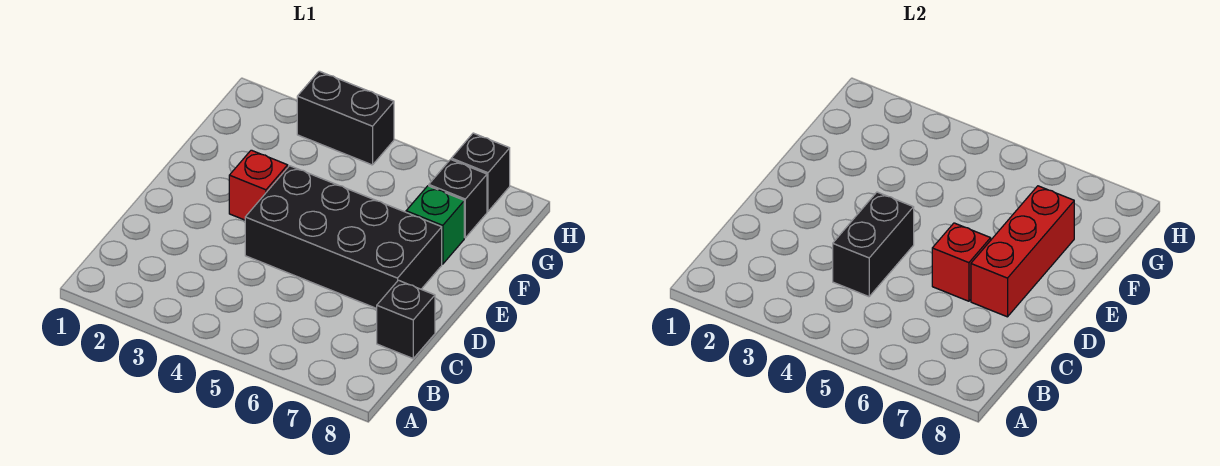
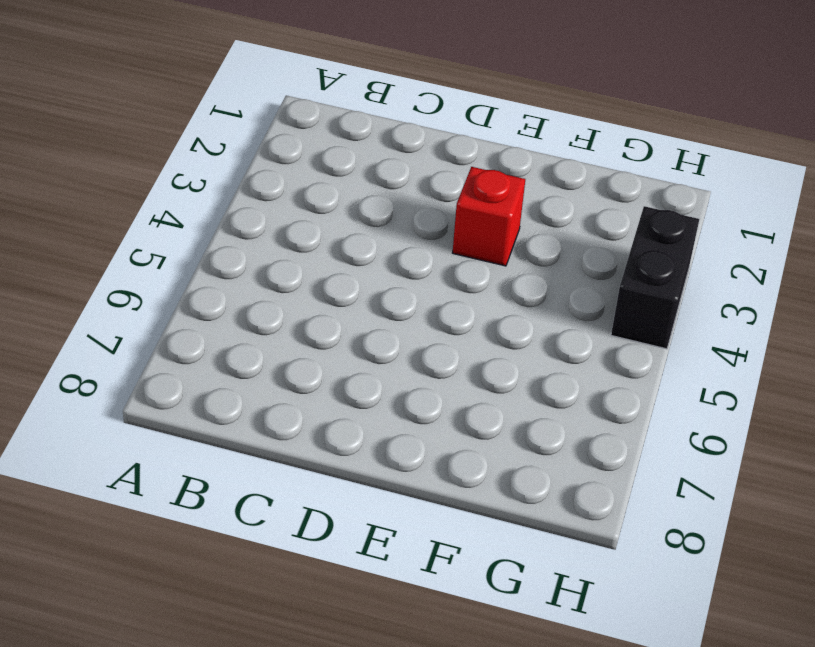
none -> black 1x1 brick [377,280,435,358]
none -> black 2x4 brick [245,166,442,309]

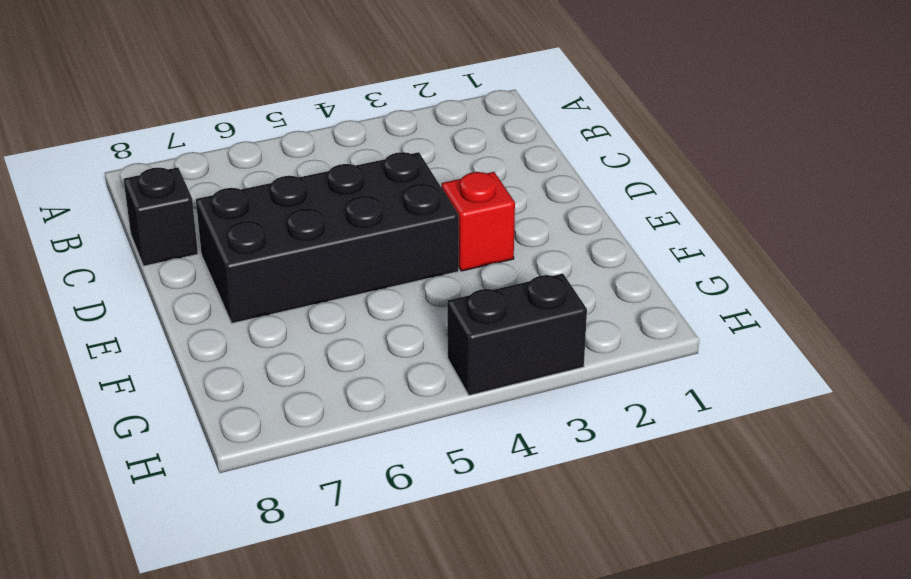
none -> green 1x1 brick [406,186,464,264]
none -> black 1x1 brick [429,160,487,238]

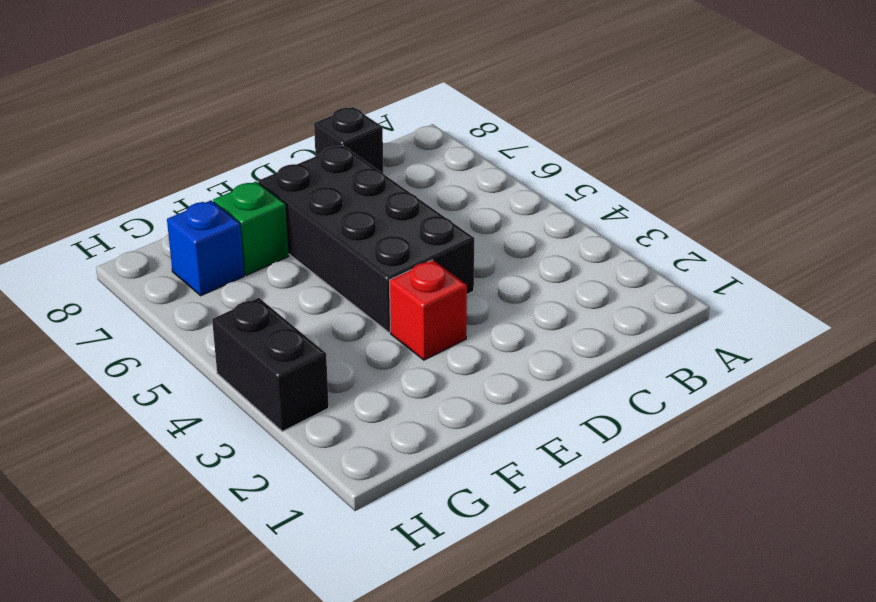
blue 1x1 brick [167,201,244,296] -> black 1x1 brick [429,160,487,238]
none -> black 1x1 brick [451,133,510,211]
none -> black 1x2 brick [833,192,914,297]

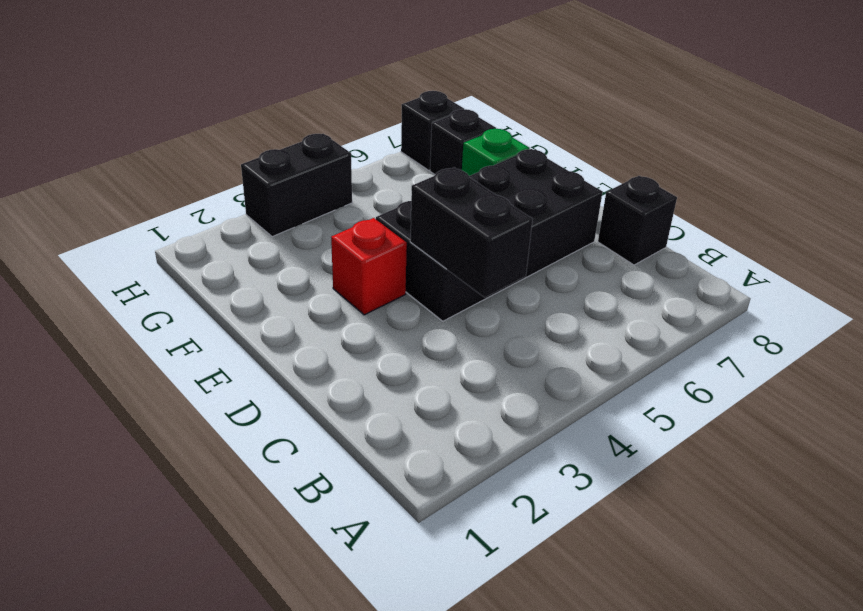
none -> red 1x1 brick [932,223,991,301]
none -> red 1x3 brick [971,186,1074,317]

